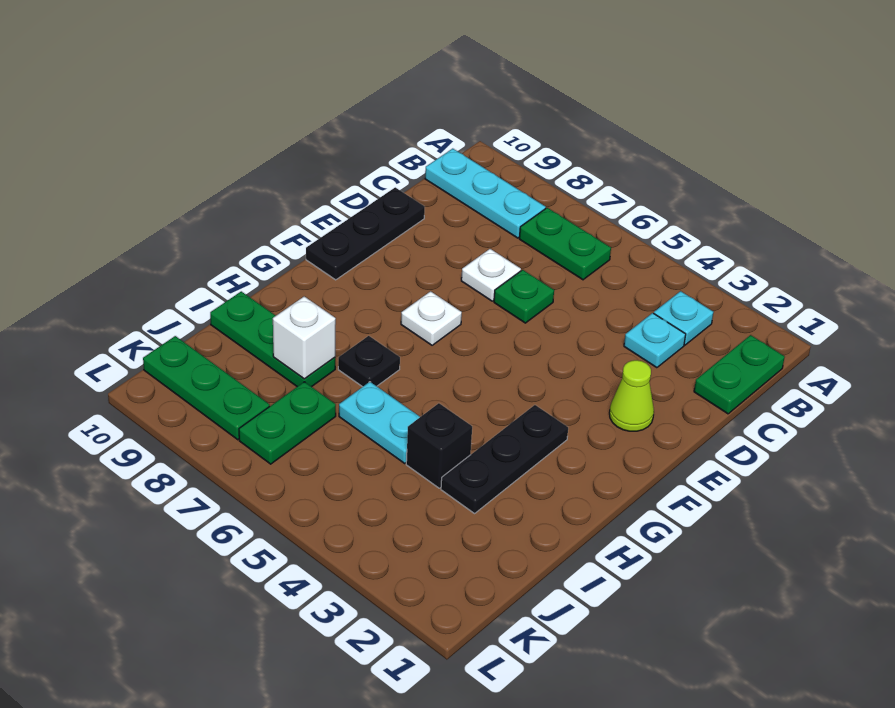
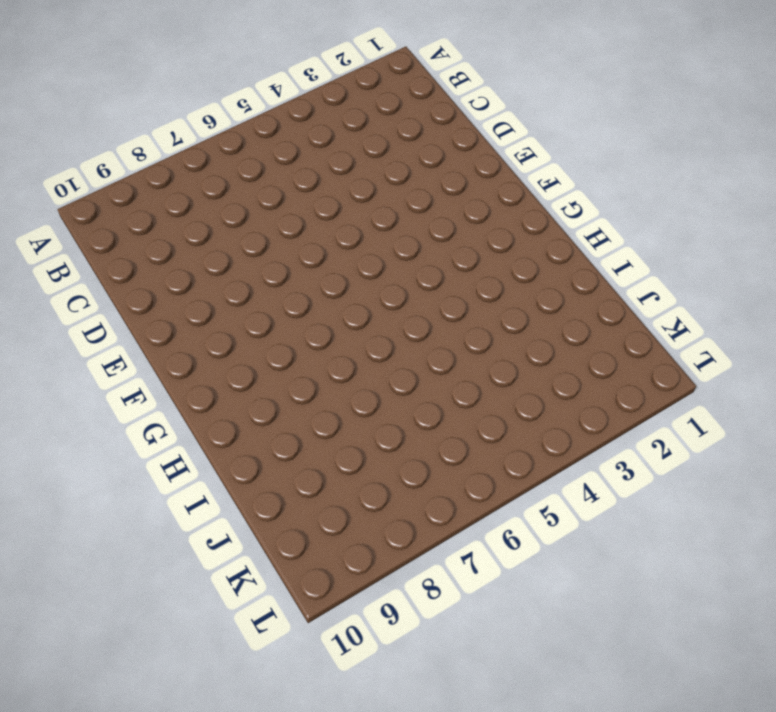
none -> green 1x2 plate [694,335,785,414]
none -> cyan 1x1 plate [654,291,713,345]
none -> green 1x2 plate [519,208,611,280]

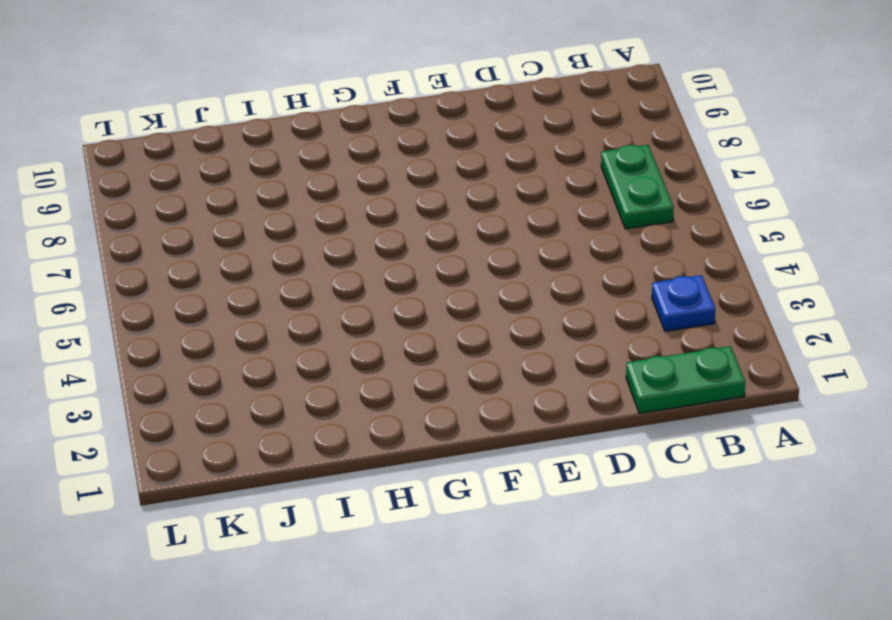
blue 1x1 plate [652,275,715,331] -> cyan 1x1 plate [654,291,713,345]
none -> cyan 1x3 plate [425,149,546,238]
none -> cyan 1x1 plate [624,313,686,368]
none -> green 1x1 plate [494,270,554,323]

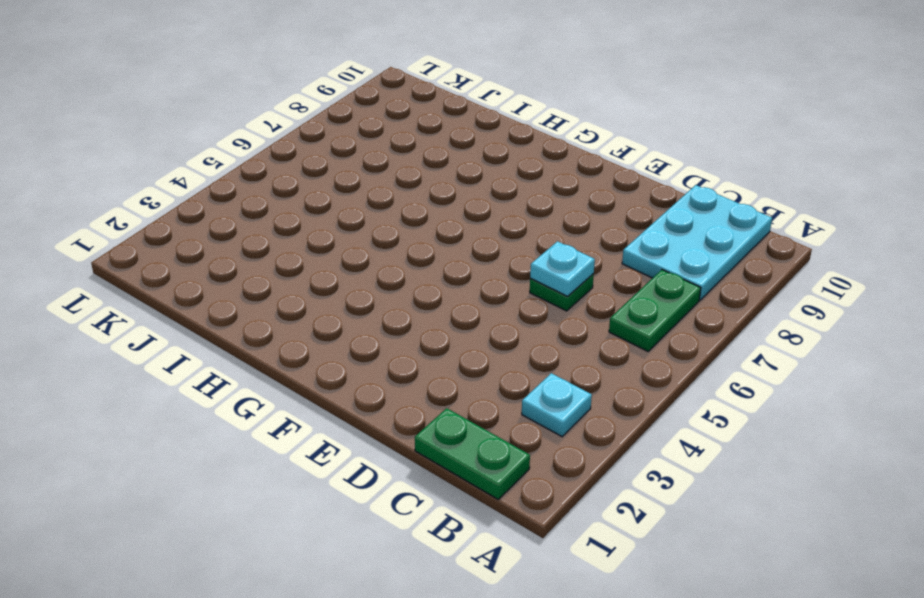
cyan 2x3 plate [622,185,772,300] -> cyan 1x3 plate [425,149,546,238]
cyan 1x1 plate [530,241,595,296] -> cyan 1x1 plate moved to [624,313,686,368]
none -> white 1x1 plate [461,249,521,301]
none -> black 1x3 plate [306,187,425,280]
none -> lime 1x1 cone [609,360,654,431]

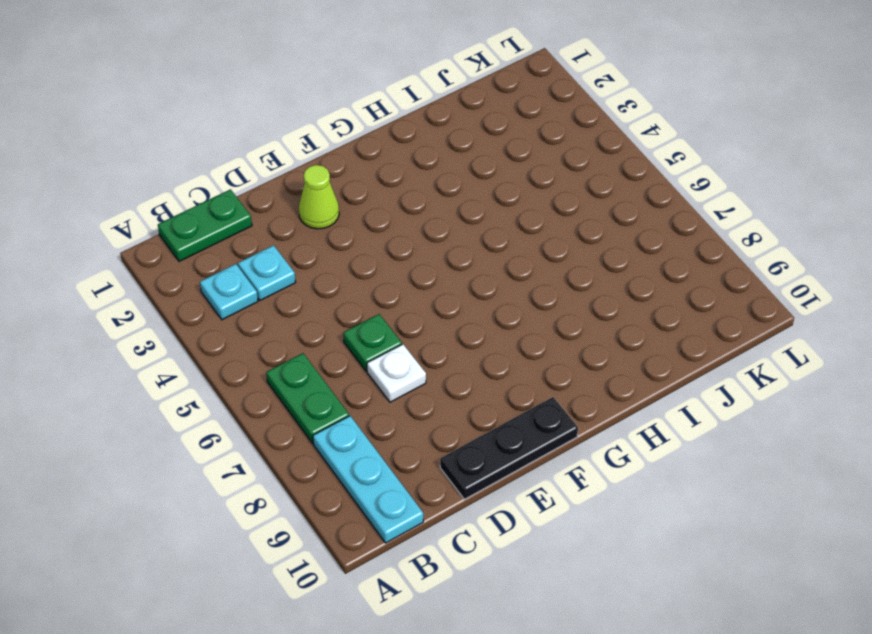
none -> white 1x1 plate [401,291,462,345]
none -> black 1x3 plate [441,405,568,513]
none -> black 1x1 plate [338,336,400,387]

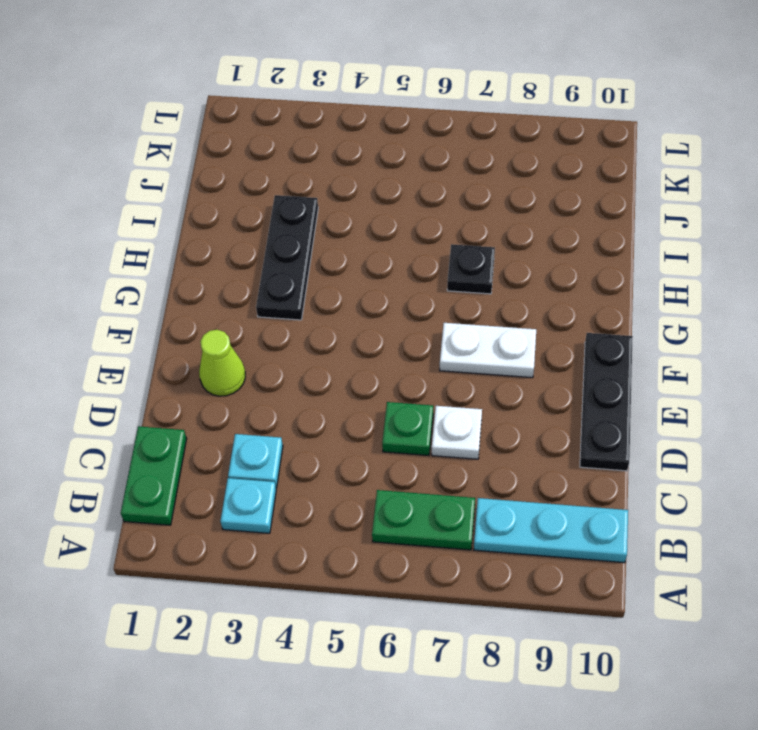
white 1x2 plate [440,323,536,378] -> white 1x1 plate [401,291,462,345]
none -> black 1x1 brick [406,403,472,488]
none -> cyan 1x2 plate [339,382,420,463]
none -> green 1x3 plate [210,291,335,387]

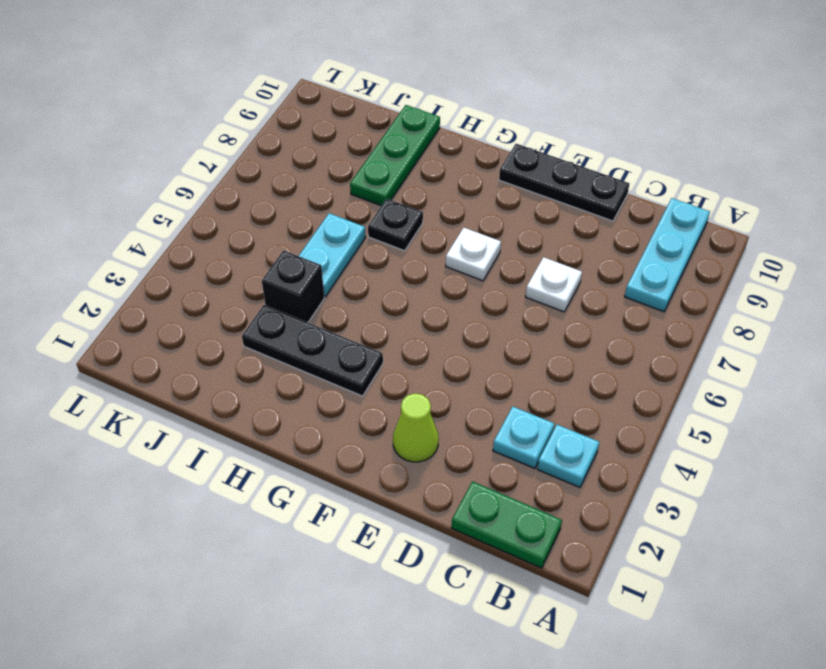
none -> green 1x2 plate [519,208,611,280]
none -> green 1x1 plate [494,270,554,323]
none -> green 1x2 plate [239,382,336,464]

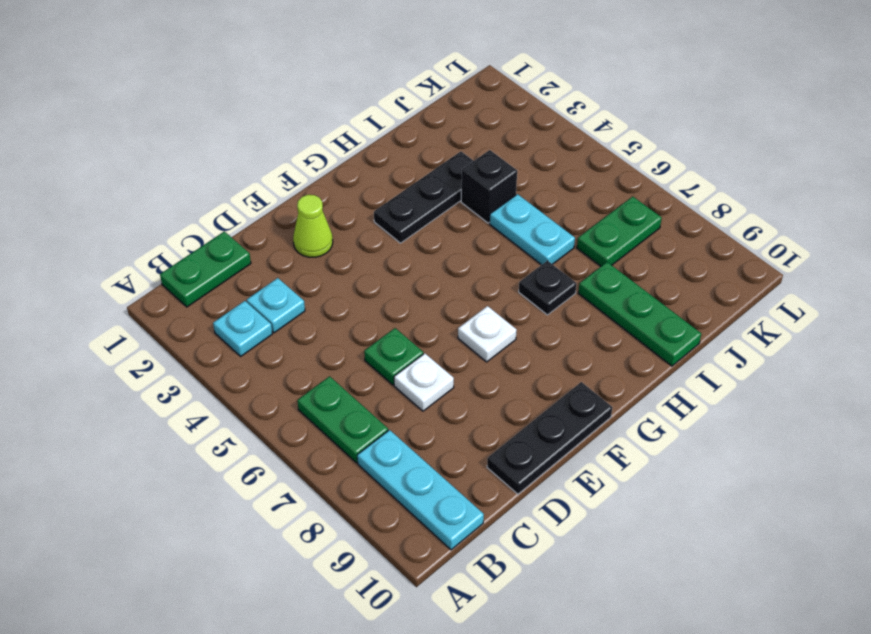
none -> green 1x3 plate [143,336,270,440]
none -> white 1x1 brick [273,296,336,379]

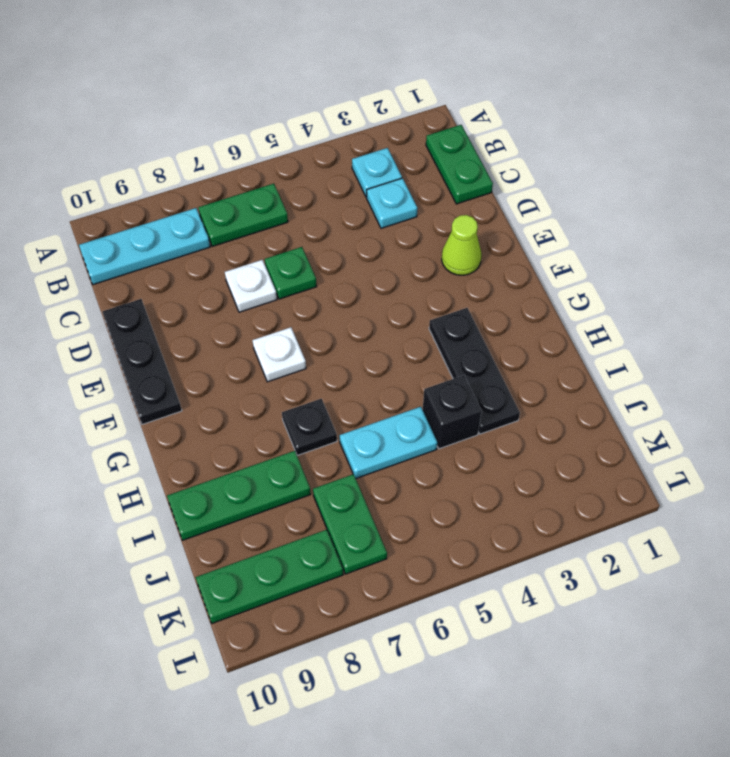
none -> white 1x1 brick [273,296,336,379]

